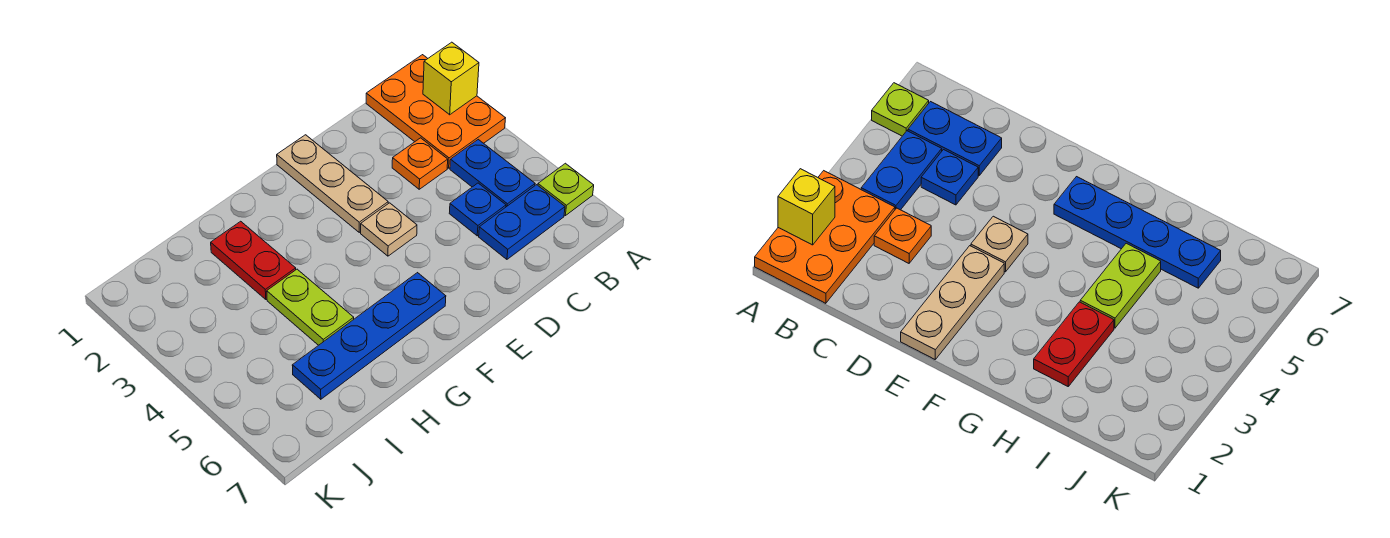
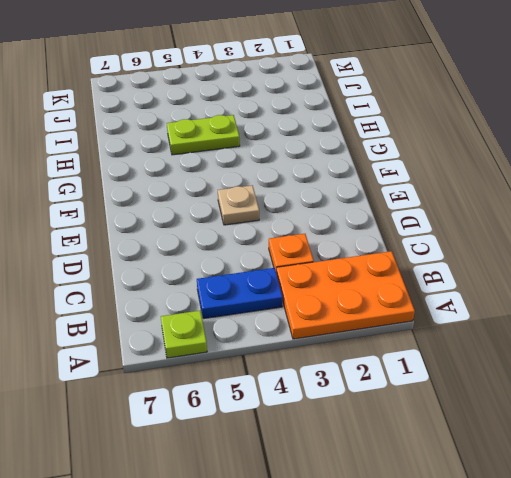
none -> blue 1x2 plate [479,185,565,259]
none -> blue 1x1 plate [449,183,506,236]
none -> tan 1x3 plate [277,135,388,232]

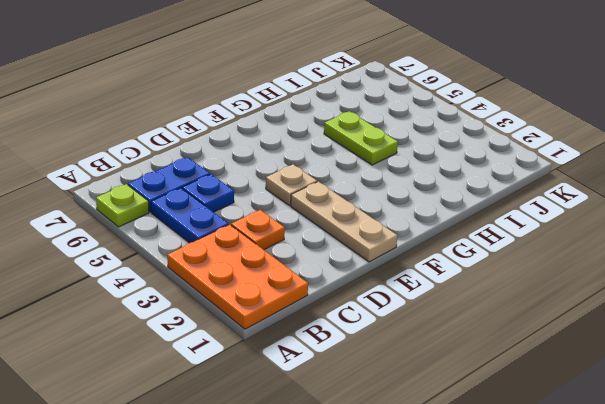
none -> blue 1x4 plate [292,273,446,399]
none -> red 1x2 plate [211,221,296,299]
none -> yellow 1x1 brick [423,42,479,115]

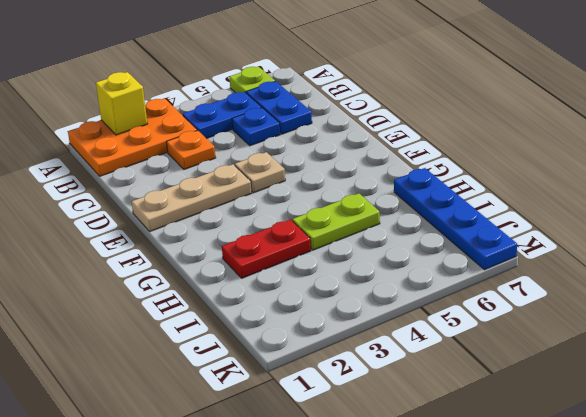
blue 1x4 plate [394,168,517,270] -> blue 1x4 plate moved to [292,273,446,399]

